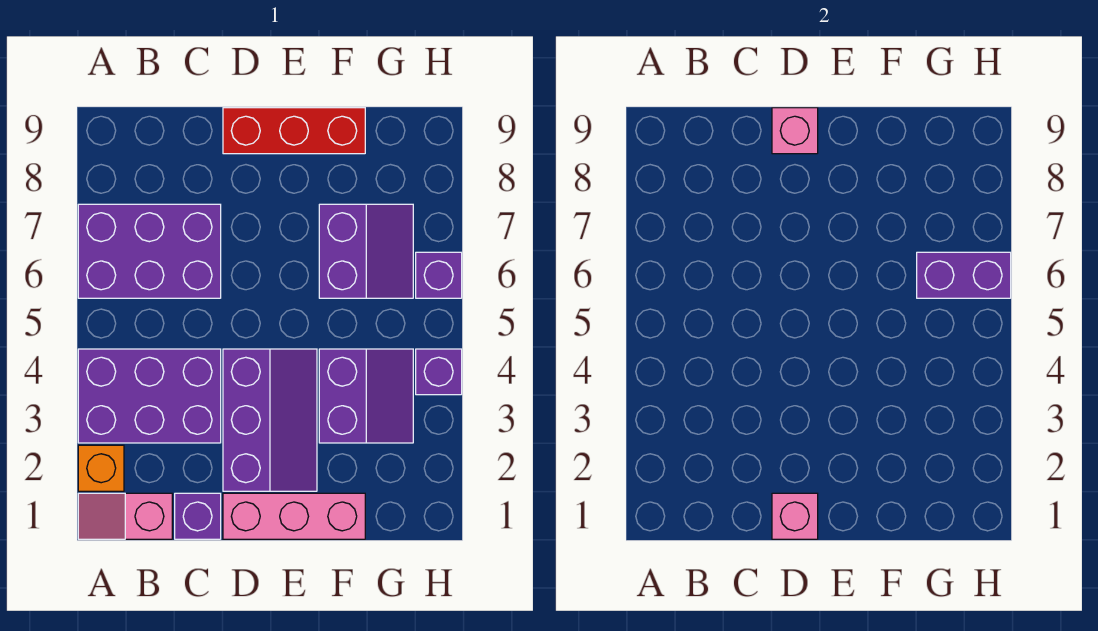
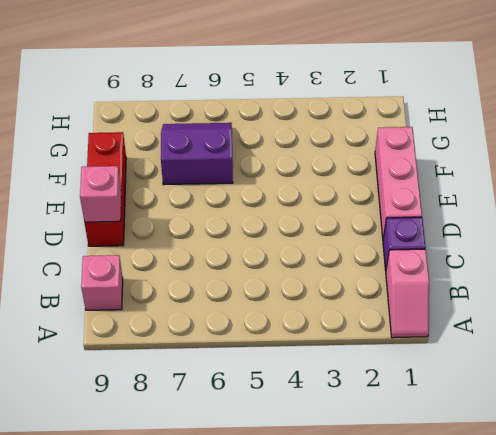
pink 1x1 brick [81,255,123,310] -> pink 1x1 brick moved to [772,493,818,539]
none -> orange 1x1 brick [78,445,124,491]
none -> purple 2x3 brick [78,349,221,443]
none -> purple 2x3 brick [78,204,221,298]

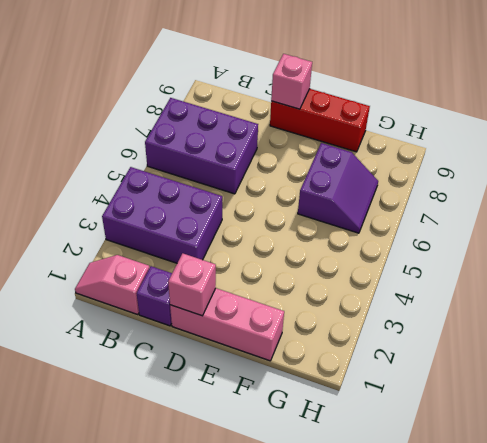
none -> orange 1x1 brick [78,445,124,491]
none -> purple 2x3 slope [223,349,317,491]
none -> purple 2x2 slope [319,349,413,443]

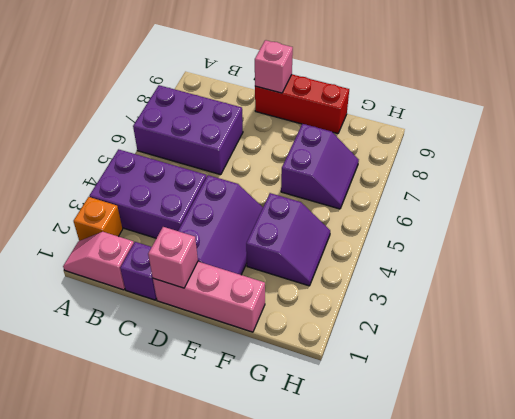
none -> purple 1x1 brick [416,349,462,395]
none -> purple 1x1 brick [416,252,462,298]
none -> purple 1x2 brick [917,252,1011,298]

